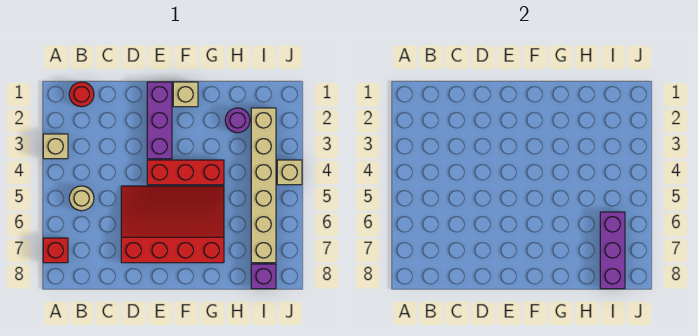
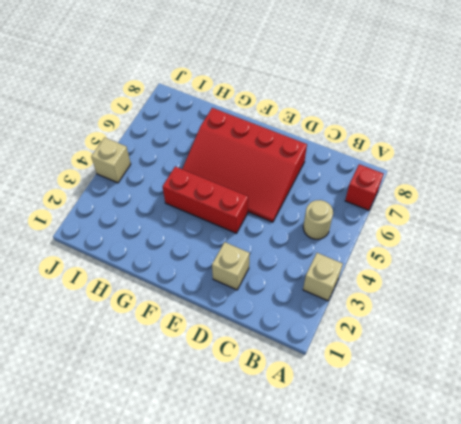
tan 1x1 brick [212,242,250,290] -> tan 1x1 brick moved to [173,82,198,107]
none -> red 1x1 round brick [69,82,94,107]
none -> purple 1x3 brick [147,82,172,159]
none -> purple 1x1 round brick [225,108,250,133]

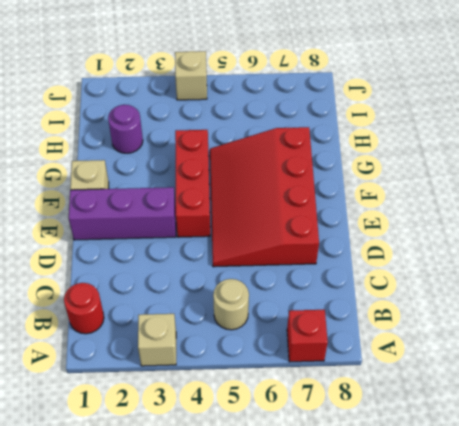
none -> tan 1x6 brick [251,108,276,263]
none -> purple 1x1 brick [251,264,276,289]
none -> purple 1x3 brick [600,212,625,289]

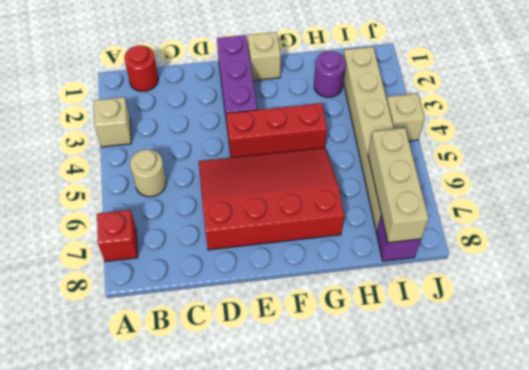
tan 1x3 brick [368,128,429,243] -> purple 1x3 brick [600,212,625,289]

